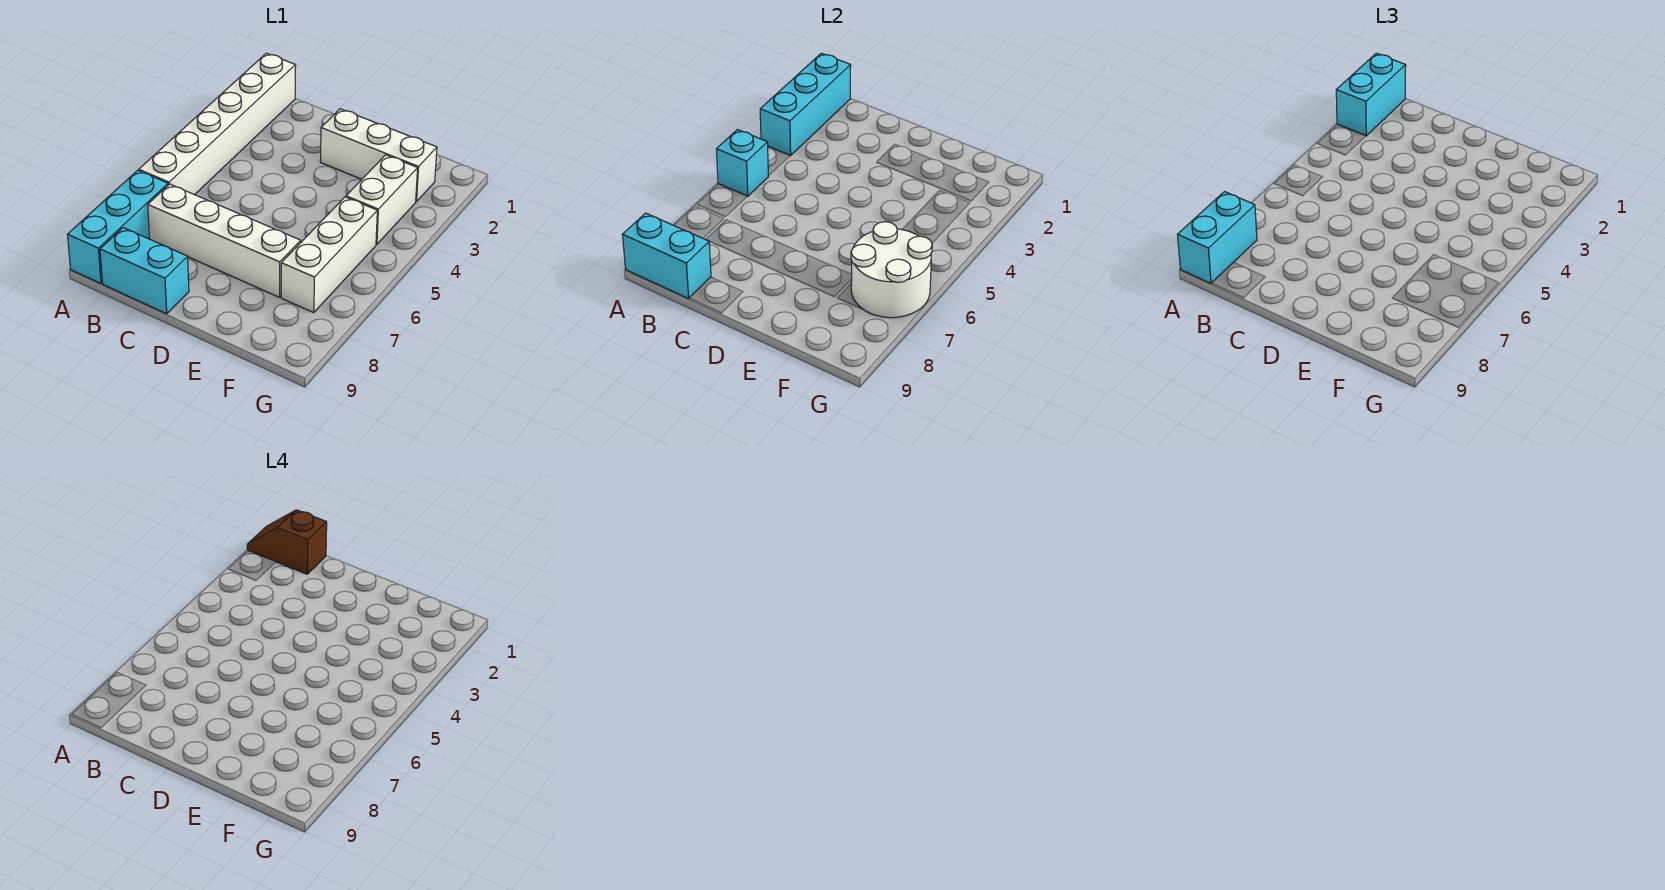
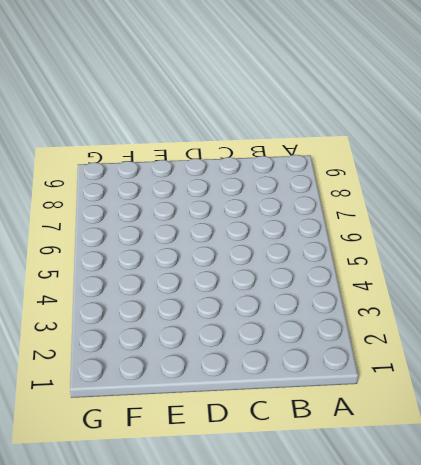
none -> white 1x6 brick [139,53,296,195]
none -> cyan 1x3 brick [68,170,168,283]
none -> white 1x4 brick [148,184,301,297]

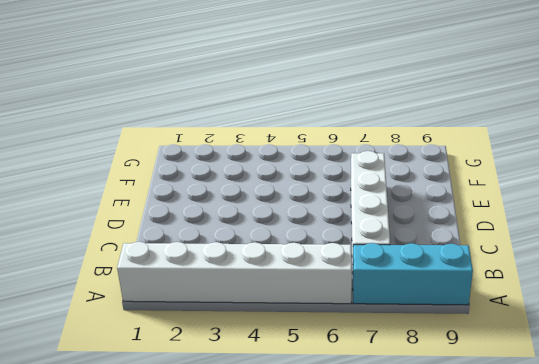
none -> cyan 1x2 brick [100,228,189,314]
none -> white 1x3 brick [320,109,437,202]
none -> white 1x2 brick [346,155,418,244]

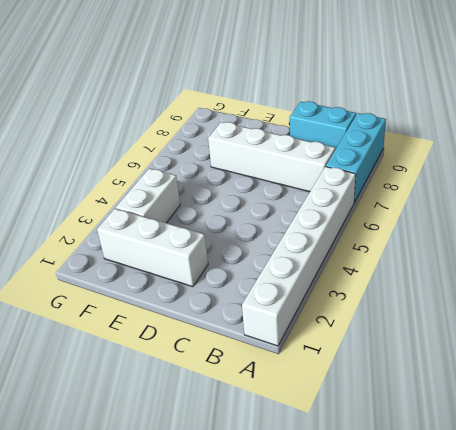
none -> white 1x3 brick [281,197,377,313]
none -> cyan 1x3 brick [760,53,851,156]
none -> cyan 1x1 brick [716,130,768,196]

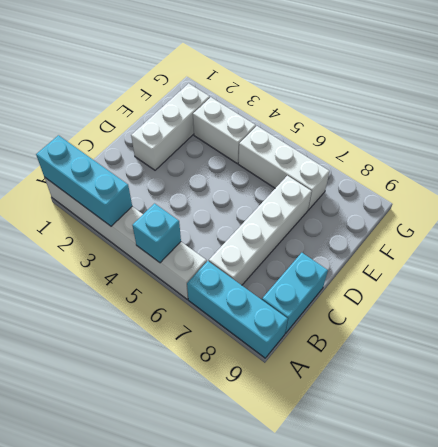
none -> cyan 1x2 brick [623,213,711,299]
none -> white 2x2 round brick [851,222,932,318]
none -> cyan 1x2 brick [1336,53,1406,136]

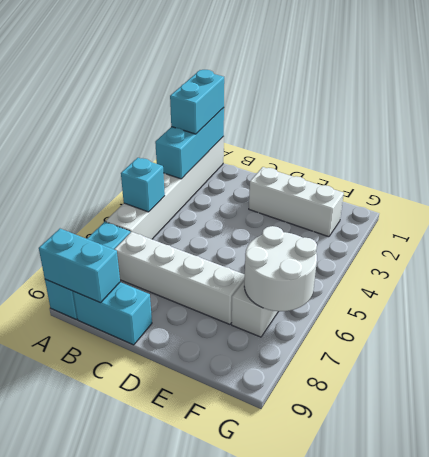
none -> white 1x2 brick [346,155,418,244]
none -> cyan 1x2 brick [1178,192,1257,283]
none -> brown 1x2 slope [247,510,327,574]

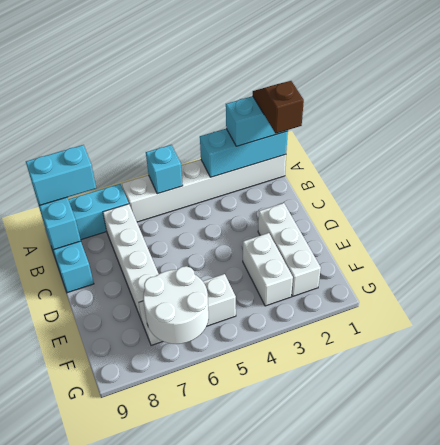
white 1x2 brick [243,233,293,306] -> white 1x2 brick turned to [346,155,418,244]

